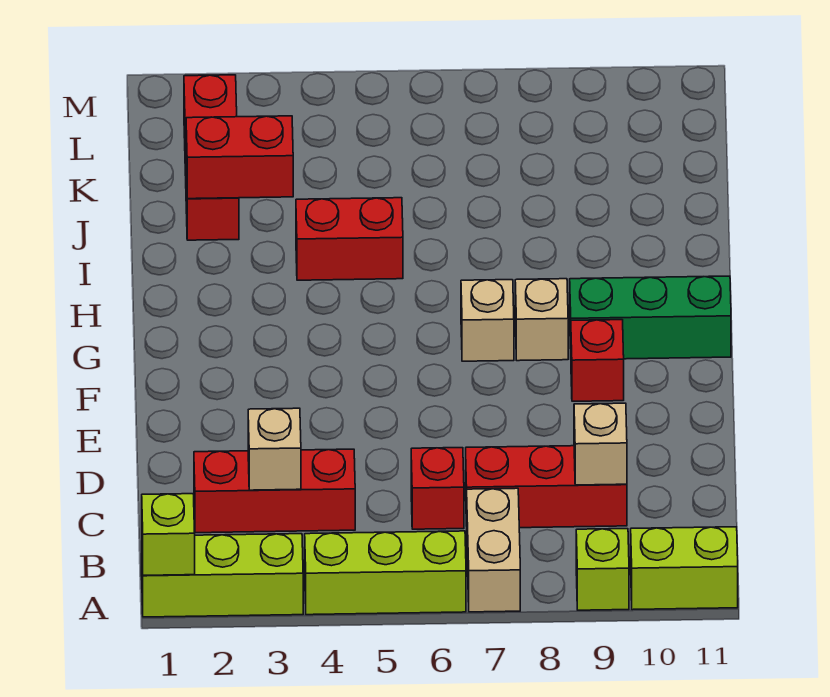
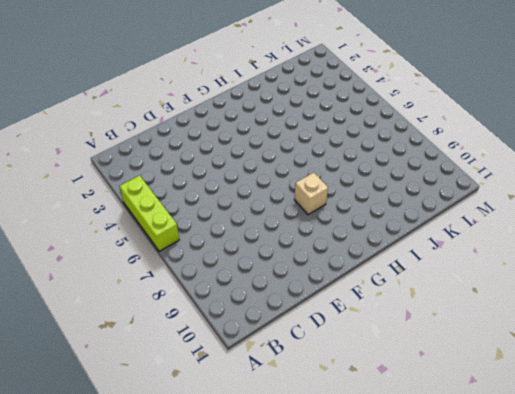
none -> lime 1x3 brick [142,534,303,617]
none -> tan 1x2 brick [467,488,520,612]
none -> lime 1x1 brick [576,529,629,610]

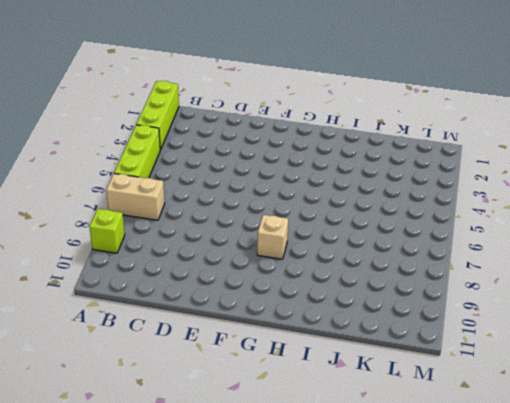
none -> lime 1x2 brick [631,527,738,610]
none -> red 1x3 brick [194,449,355,533]
none -> red 1x1 brick [411,448,464,529]

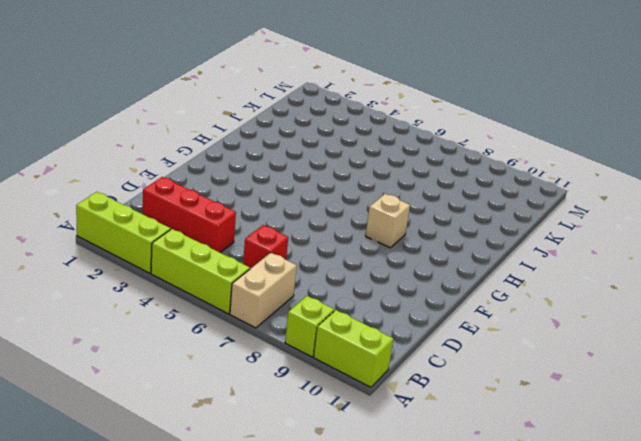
none -> red 1x3 brick [466,446,627,528]
none -> red 1x1 brick [571,320,624,401]
none -> tan 1x1 brick [461,280,514,361]

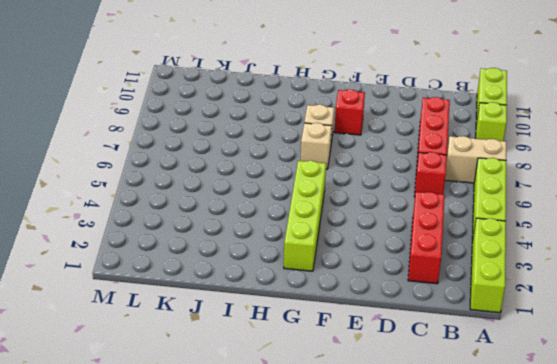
lime 1x4 brick [284,161,326,271] -> none
none -> green 1x3 brick [570,276,731,359]
none -> red 1x2 brick [296,198,403,280]
none -> red 1x3 brick [184,75,239,240]

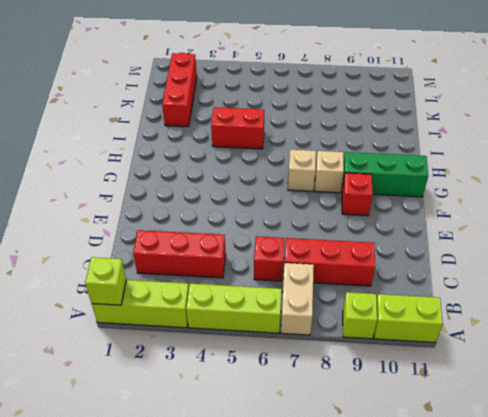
none -> tan 1x1 brick [248,408,301,490]
none -> tan 1x1 brick [574,403,627,485]
none -> red 1x2 brick [186,116,293,199]

